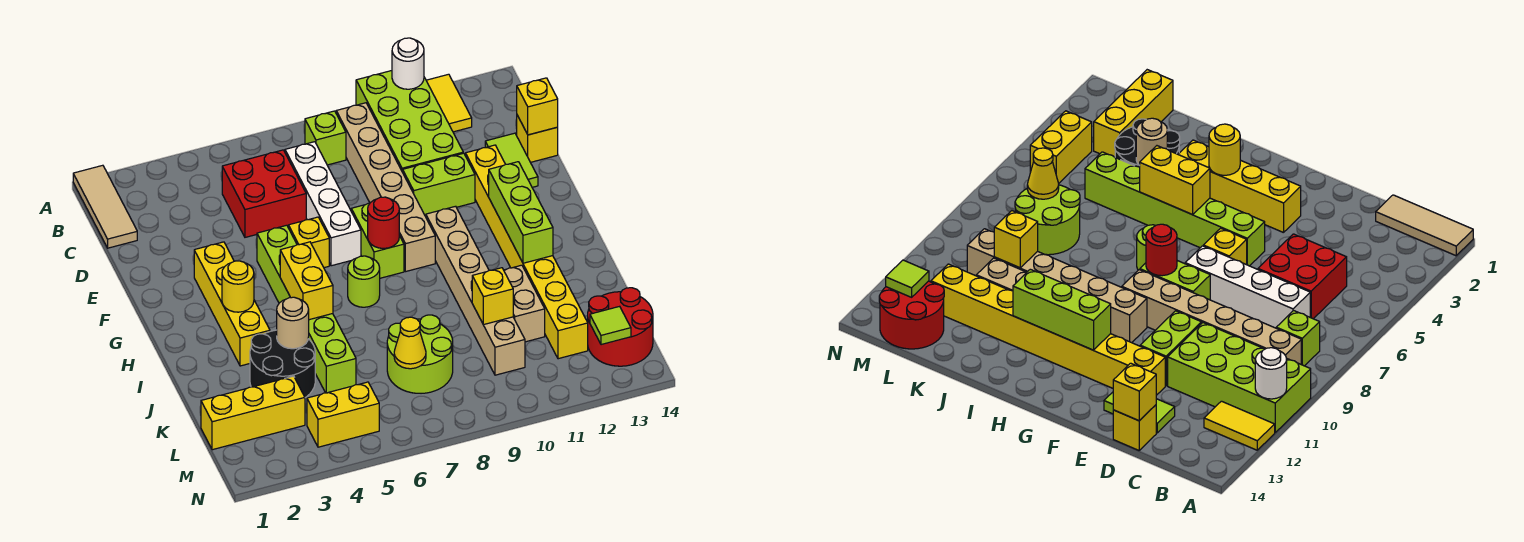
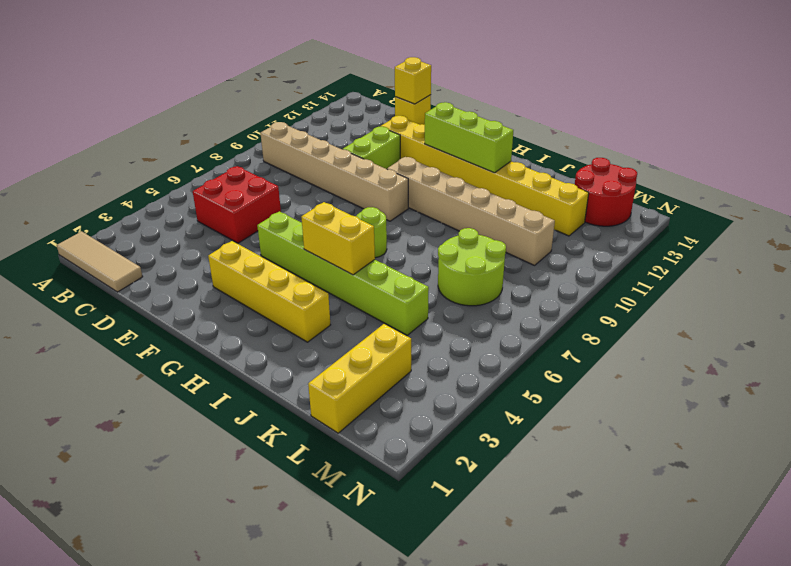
none -> lime 2x4 brick [356,71,463,172]
none -> yellow 1x2 tile [426,74,472,132]
none -> lime 1x1 brick [305,111,346,165]
none -> white 1x4 brick [285,142,361,266]

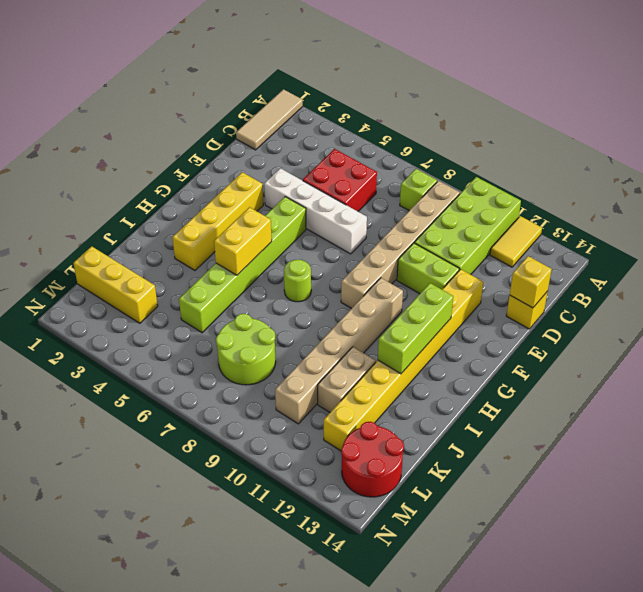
white 1x4 brick [264,168,367,254] -> white 1x4 brick turned to [285,142,361,266]
none -> lime 1x2 tile [485,133,538,187]
none -> yellow 1x1 brick [288,217,329,268]
none -> lime 1x2 brick [351,203,404,278]
none -> black 2x2 round brick [250,330,315,398]

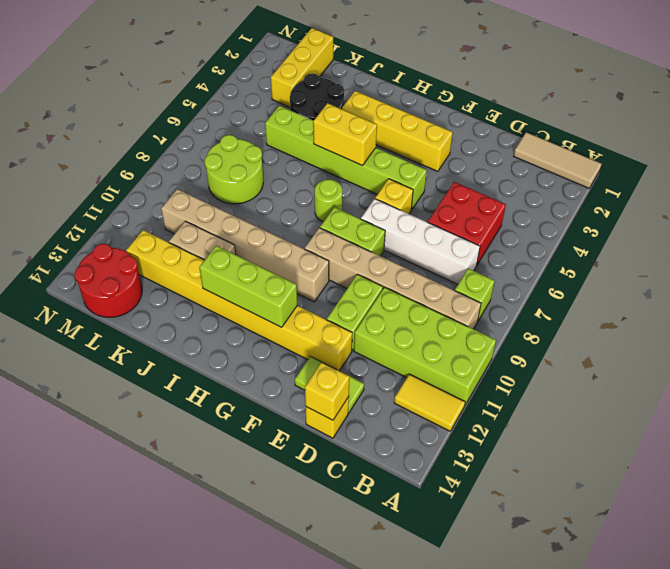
none -> yellow 1x2 brick [307,382,379,447]
none -> white 1x1 round brick [392,38,424,89]
none -> red 1x1 round brick [368,197,399,248]
none -> yellow 1x1 round brick [222,261,254,312]

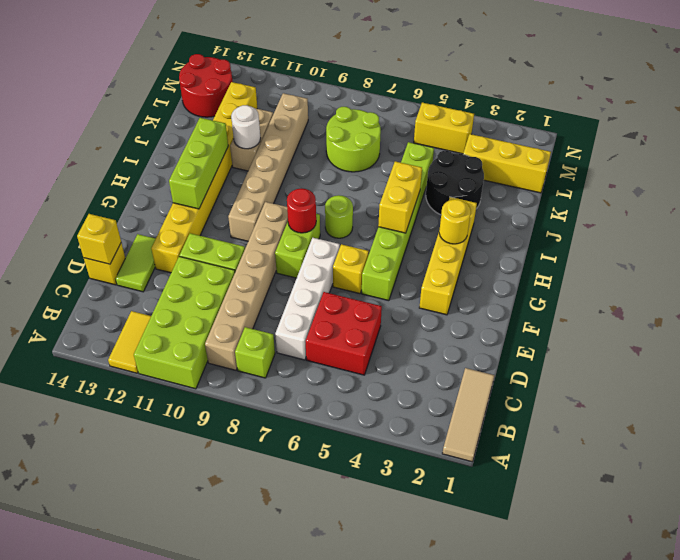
white 1x1 round brick [231,105,261,149] -> white 1x1 round brick moved to [392,38,424,89]
none -> tan 1x1 round brick [277,297,309,349]
none -> yellow 1x1 brick [472,268,513,325]
none -> yellow 1x1 cone [394,317,426,369]
none -> lime 1x1 tile [590,306,631,345]

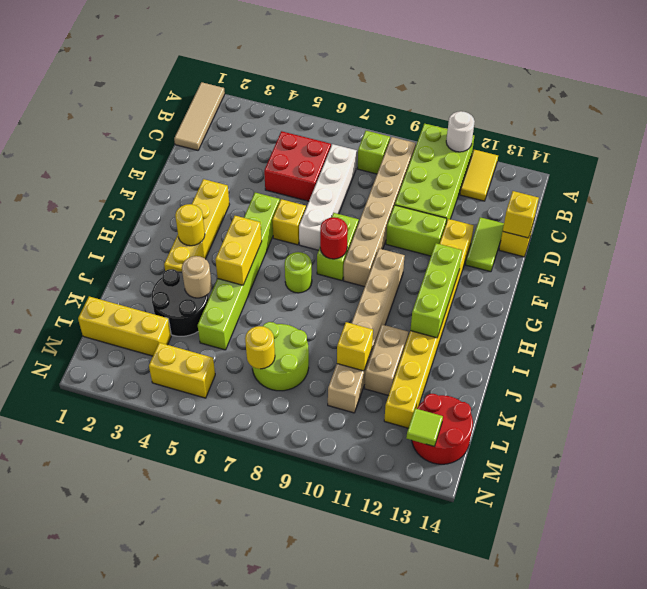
yellow 1x1 round brick [245,326,275,369] -> yellow 1x1 cone [394,317,426,369]

